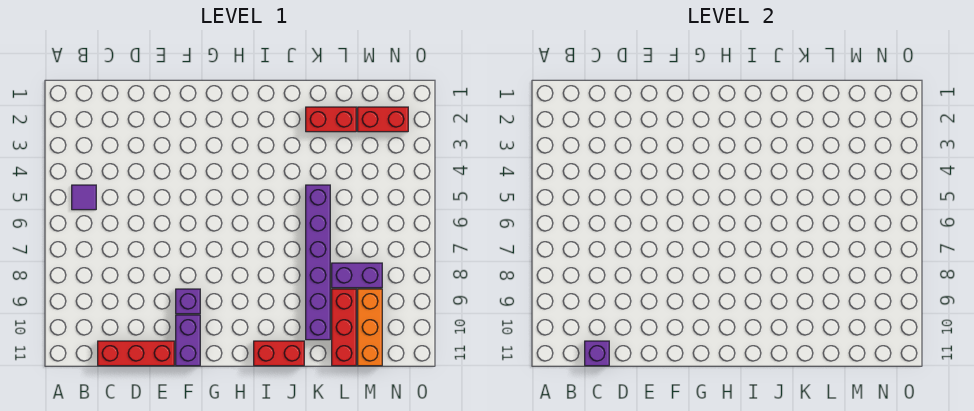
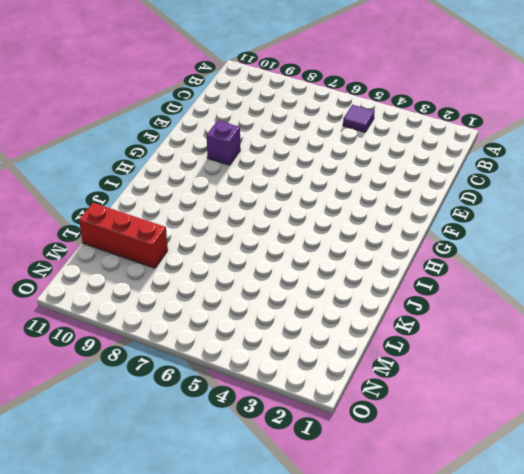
none -> red 1x3 brick [98,341,174,366]
none -> purple 1x2 brick [176,315,200,366]
none -> red 1x2 brick [254,341,304,366]

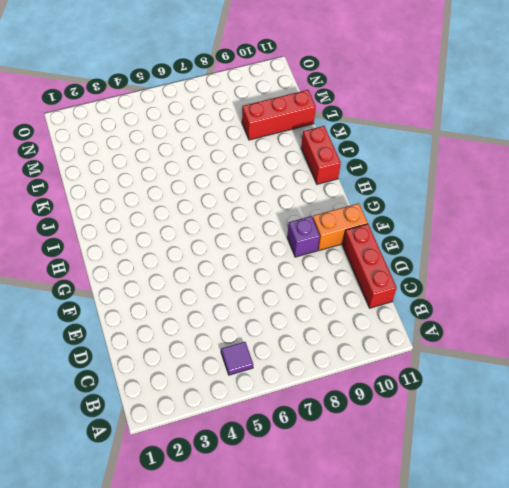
orange 1x2 brick [312,203,368,250] -> purple 1x2 brick [176,315,200,366]
none -> red 1x2 brick [306,107,356,132]
none -> purple 1x6 brick [306,185,330,340]
none -> purple 1x2 brick [332,263,382,288]

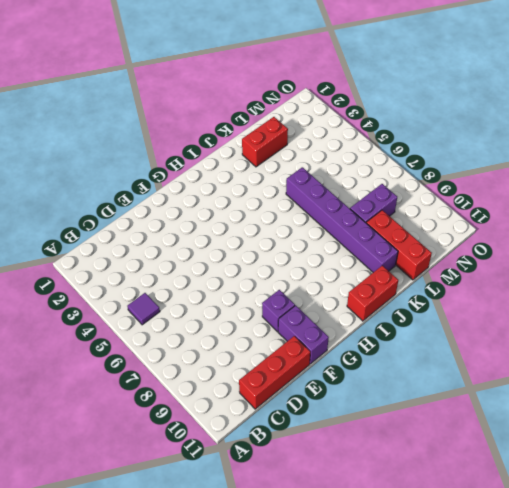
none -> red 1x2 brick [358,107,408,132]
none -> orange 1x3 brick [358,289,382,366]
none -> purple 1x1 brick [585,341,609,366]

